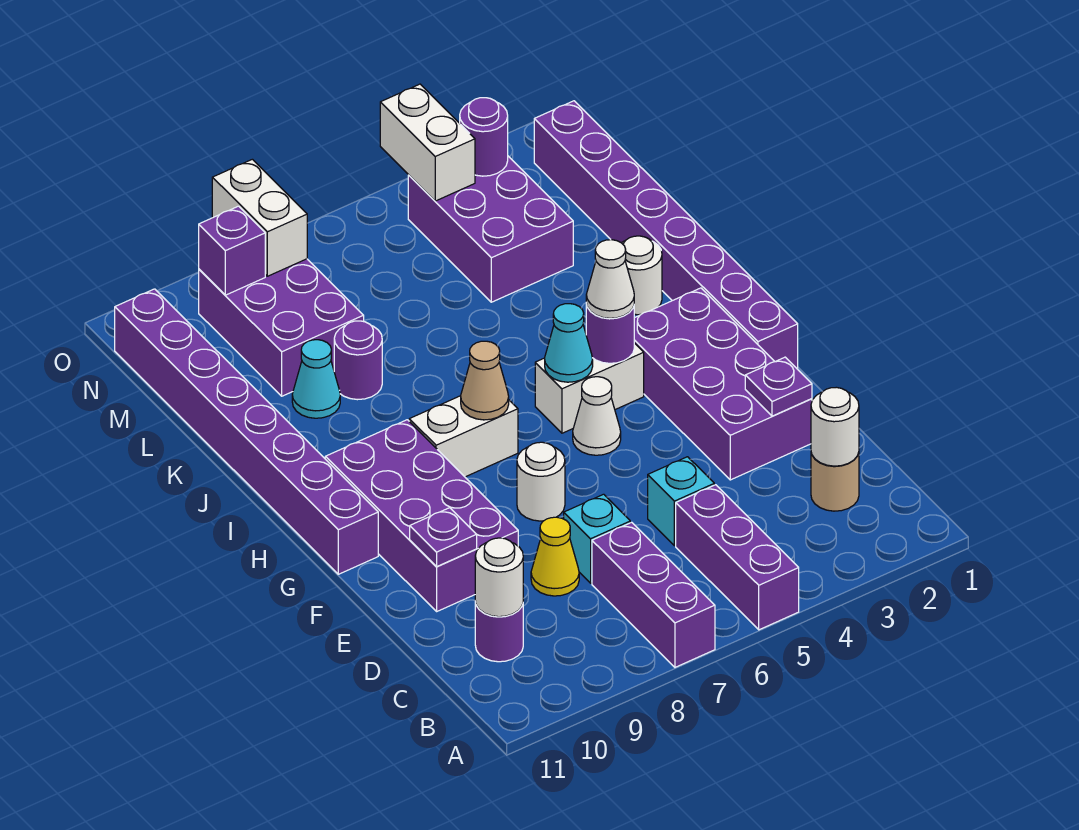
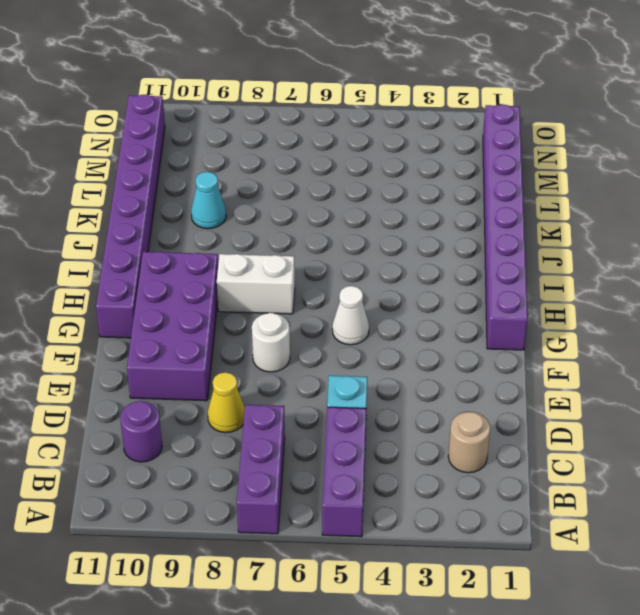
none -> cyan 1x1 brick [564,494,630,583]
none -> purple 2x4 brick [634,288,812,480]
none -> white 1x2 brick [535,343,644,433]
none -> white 1x1 round brick [622,236,662,315]

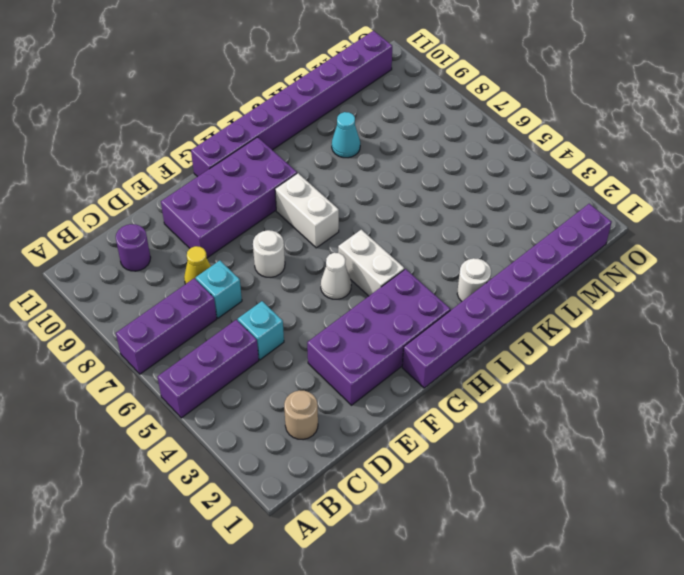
none -> purple 1x1 round brick [334,321,382,400]
none -> purple 2x3 brick [408,156,573,302]
none -> purple 2x3 brick [199,259,364,396]
none -> white 1x1 round brick [811,387,859,466]

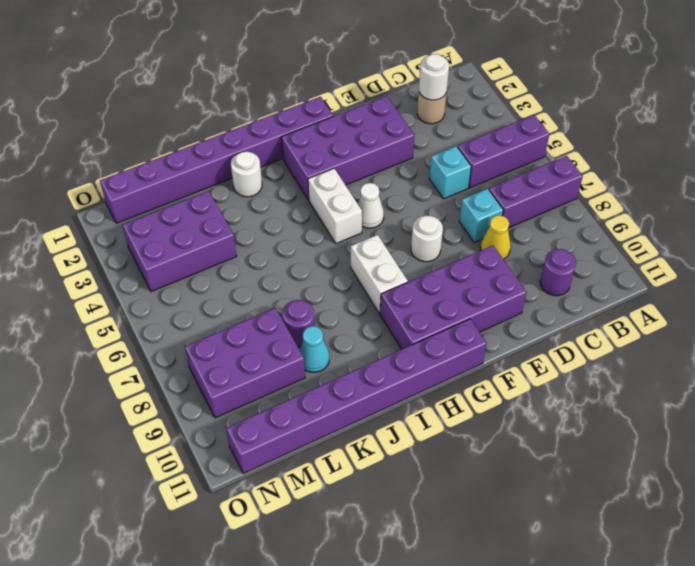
none -> white 1x1 round brick [475,538,523,617]
none -> purple 1x1 plate [745,357,812,416]
none -> purple 1x1 plate [410,508,477,566]
none -> purple 1x1 round brick [586,303,634,363]

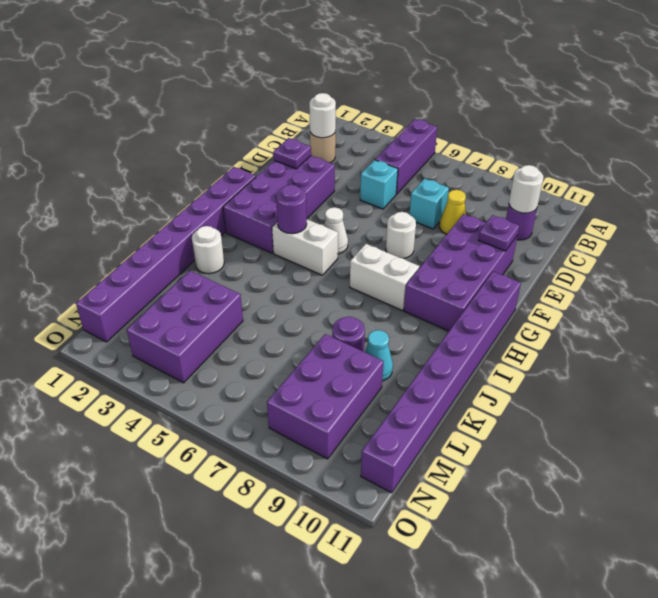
none -> purple 1x3 brick [592,522,715,667]
none -> cyan 1x1 cone [545,304,593,382]
none -> tan 1x1 cone [461,341,509,420]
none -> purple 1x1 round brick [460,98,508,176]

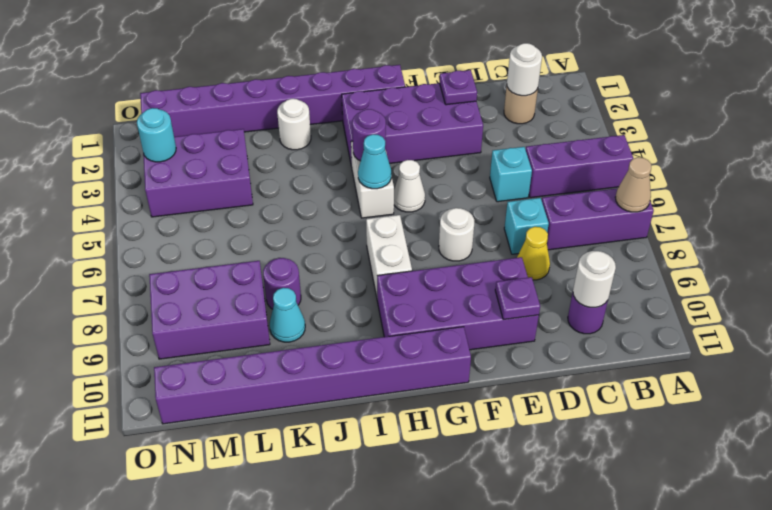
tan 1x1 cone [615,157,651,212] -> tan 1x1 cone moved to [461,341,509,420]
cyan 1x1 round brick [137,108,176,162] -> purple 1x1 round brick [460,98,508,176]
none -> white 1x2 brick [380,84,475,201]
none -> white 1x2 brick [212,159,307,276]
none -> purple 1x1 brick [199,206,265,295]
none -> white 1x1 cone [586,240,634,318]

